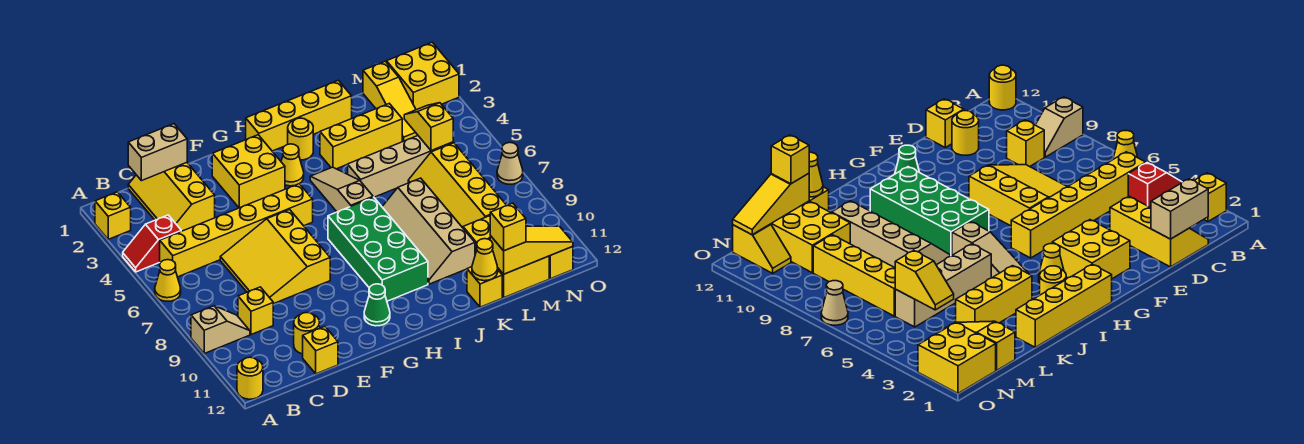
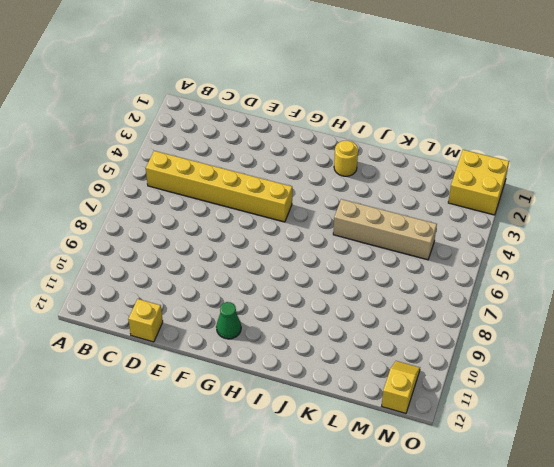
none -> yellow 1x1 brick [95,192,131,239]
none -> red 1x2 slope [123,215,181,272]
none -> yellow 1x1 cone [155,260,181,301]
none -> tan 1x2 slope [191,306,250,353]

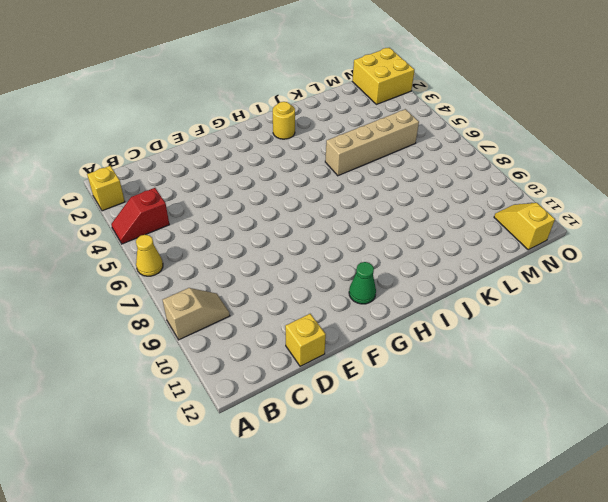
none -> yellow 1x1 round brick [237,357,263,399]
none -> yellow 1x6 brick [160,184,313,277]
none -> yellow 2x3 slope [128,163,215,231]
none -> yellow 1x1 brick [238,287,273,335]

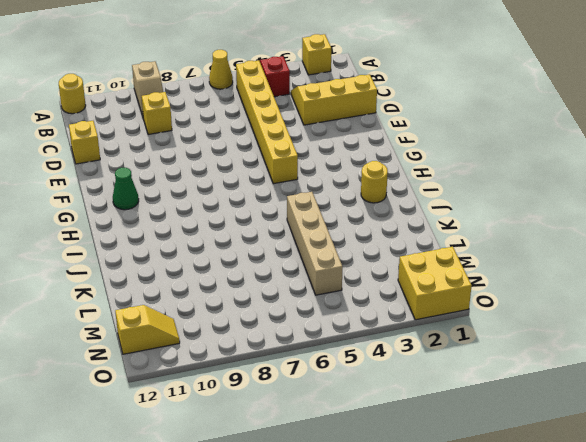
none -> yellow 3x3 slope [220,210,330,304]
none -> yellow 1x1 round brick [294,312,320,354]
none -> yellow 2x2 brick [212,135,285,208]
none -> yellow 1x4 brick [246,80,352,151]

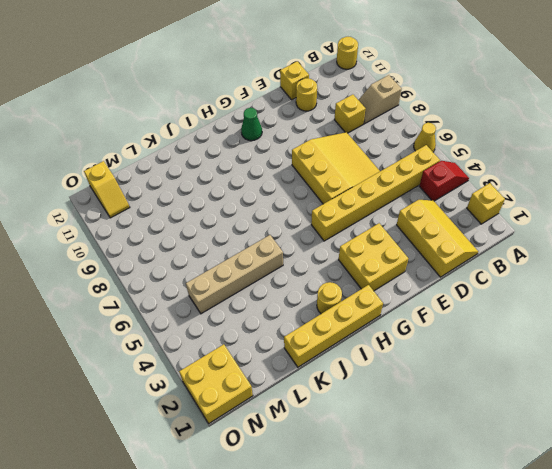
none -> yellow 1x1 cone [281,144,304,186]
none -> green 2x4 brick [328,197,428,301]
none -> tan 1x3 slope [310,167,373,212]
none -> yellow 1x3 brick [320,104,402,169]

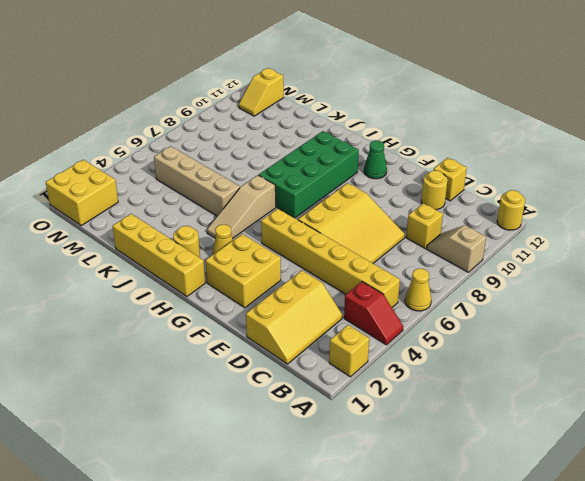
none -> yellow 1x3 brick [320,104,402,169]
none -> tan 2x4 slope [382,178,475,284]
none -> yellow 1x1 brick [467,267,502,307]
none -> yellow 2x4 slope [408,143,507,228]

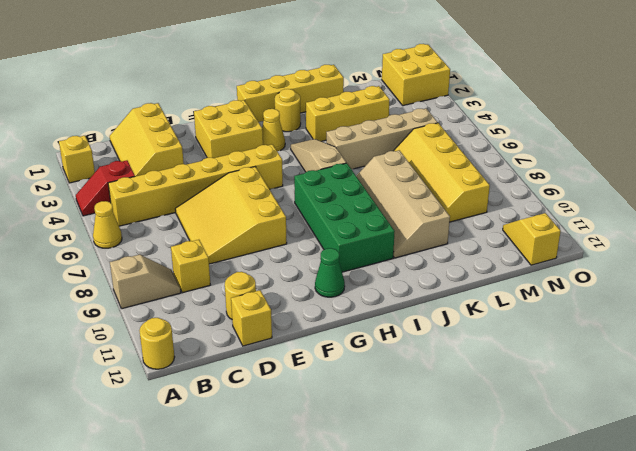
none -> yellow 1x1 brick [467,267,502,307]
none -> yellow 2x3 brick [463,216,549,297]
none -> yellow 1x3 slope [363,61,418,141]
none -> tan 1x1 cone [497,143,523,184]

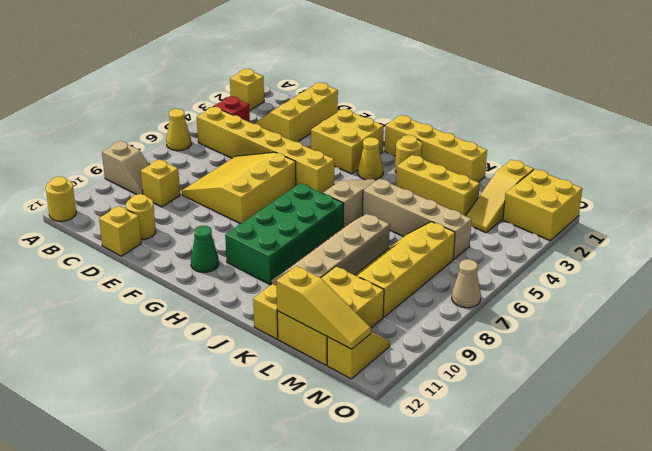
none -> tan 1x2 brick [128,124,187,181]
none -> yellow 1x1 cone [472,239,498,281]
none -> yellow 1x2 slope [404,103,453,151]
none -> yellow 1x1 brick [490,203,526,251]

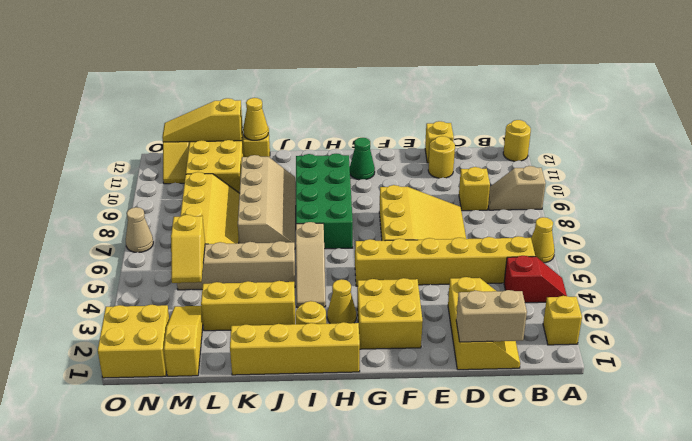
none -> yellow 1x1 brick [490,203,526,251]

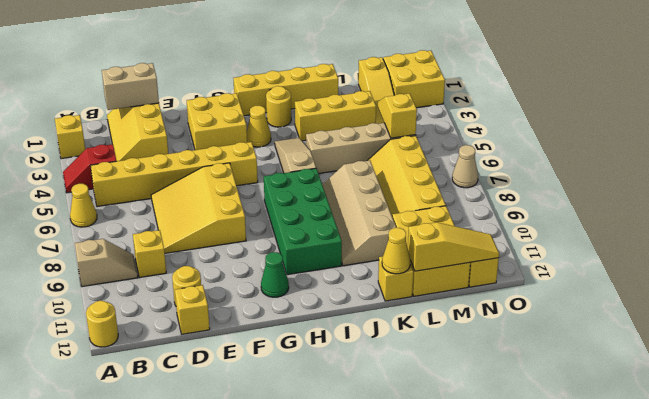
none -> yellow 1x1 brick [490,203,526,251]

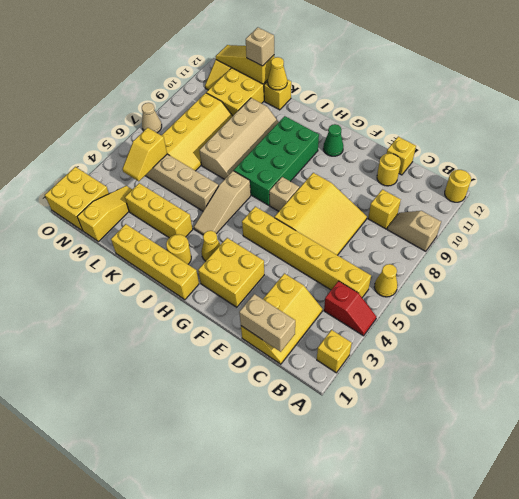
tan 1x1 brick [269,177,299,211] -> none
tan 1x1 brick [246,27,274,66] -> yellow 1x1 brick [490,203,526,251]

